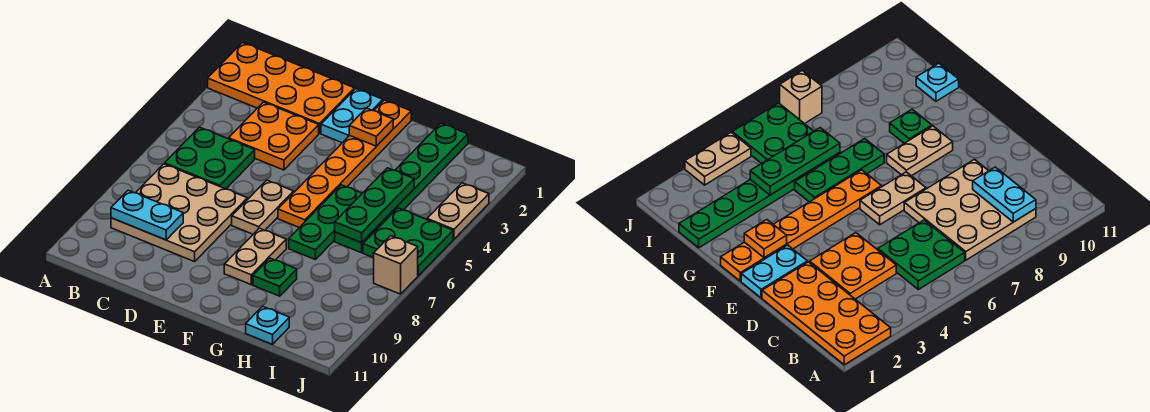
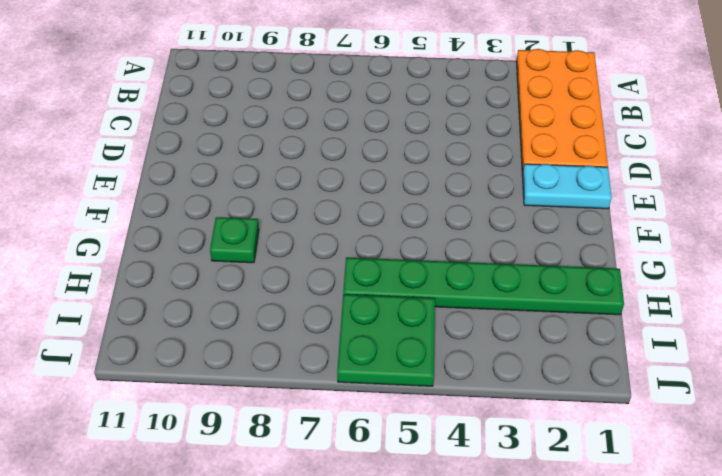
none -> green 2x2 plate [165,127,255,189]
none -> tan 3x3 plate [111,164,247,262]
none -> orange 2x2 plate [229,102,319,170]

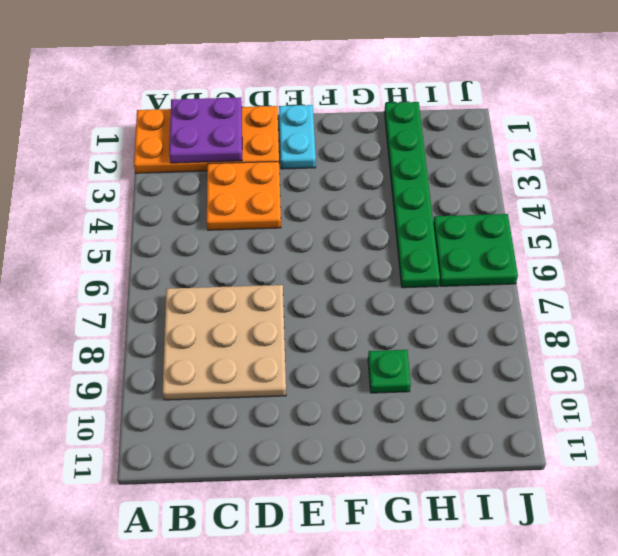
purple 2x2 plate [169,97,242,163] -> none
none -> green 2x2 plate [165,127,255,189]
none -> tan 1x2 plate [232,180,294,234]
none -> orange 1x6 plate [278,100,411,228]

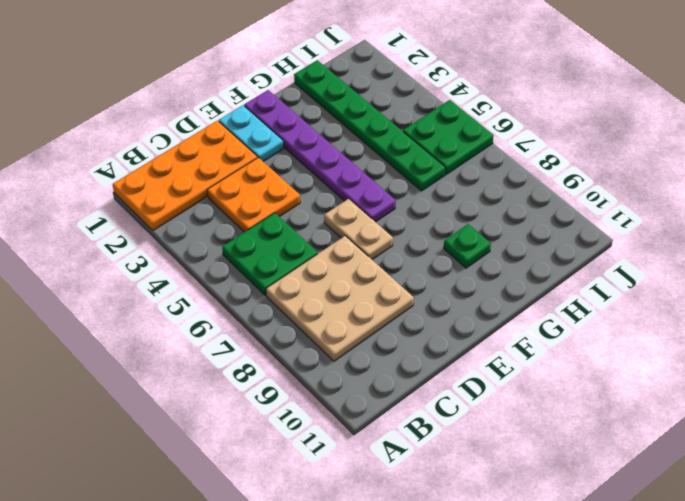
purple 1x6 plate [244,90,396,222] -> orange 1x6 plate [278,100,411,228]
none -> tan 1x2 plate [224,228,286,285]
none -> green 1x3 plate [289,185,362,260]
none -> cyan 1x1 plate [246,306,289,344]

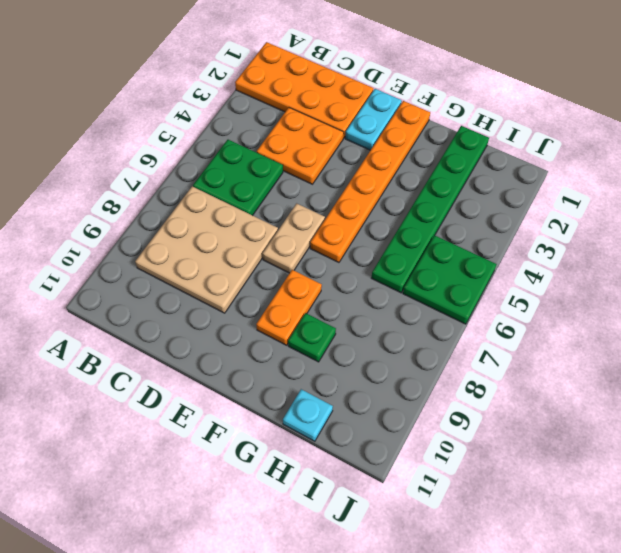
orange 1x2 plate [256,270,322,345] -> tan 1x2 plate [224,228,286,285]
none -> green 1x3 plate [289,185,362,260]
none -> tan 1x2 plate [427,183,489,239]
none -> tan 1x1 brick [374,236,418,294]

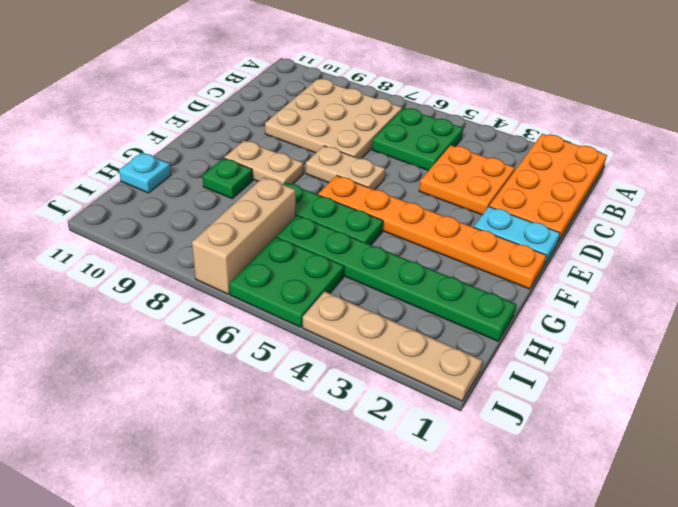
tan 1x3 brick [192,177,296,294] -> tan 1x1 brick [374,236,418,294]
tan 1x4 plate [303,291,482,401] -> tan 1x2 plate [427,183,489,239]
none -> cyan 1x2 plate [111,190,183,240]
none -> orange 1x1 plate [349,108,393,146]
none -> green 1x3 plate [335,168,414,243]

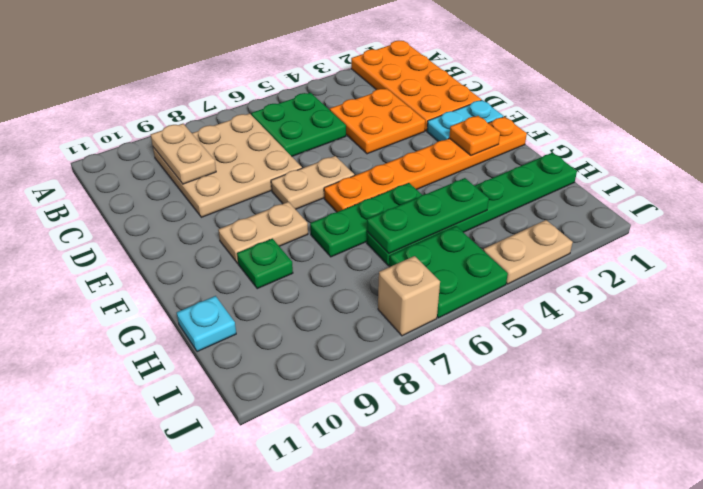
tan 1x2 plate [151,124,216,184] -> cyan 1x2 plate [111,190,183,240]

